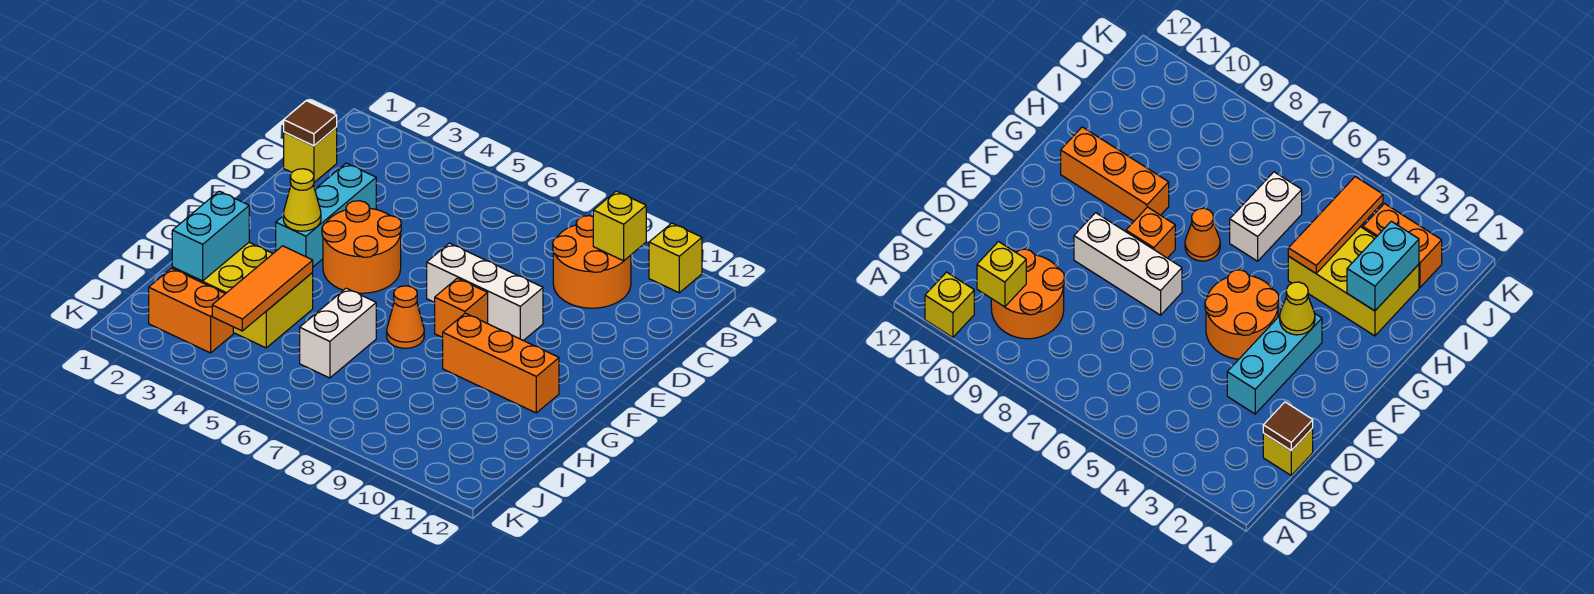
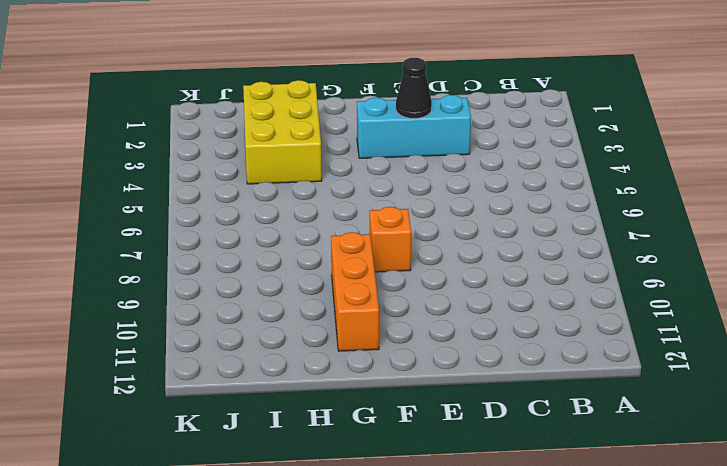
black 1x1 cone [396,58,432,119] -> none
none -> yellow 1x1 brick [649,223,702,293]
none -> orange 2x2 round brick [553,216,631,308]
none -> yellow 1x1 brick [284,128,337,182]

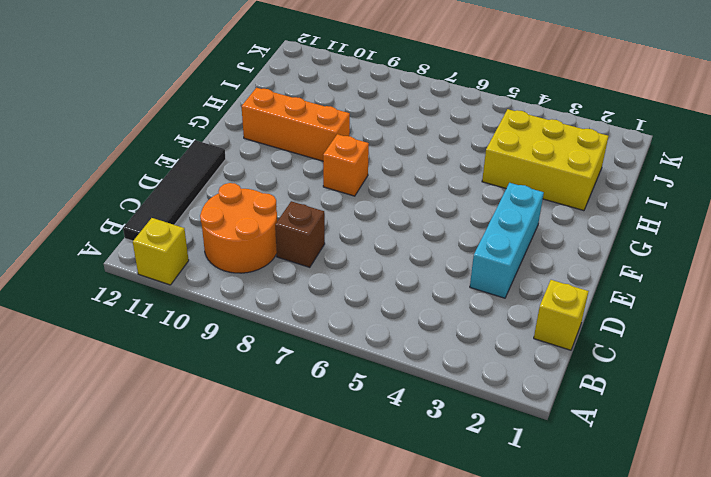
black 1x4 tile [123,140,226,241] -> none
brown 1x1 brick [275,201,325,267] -> none
none -> orange 2x2 round brick [322,201,401,293]
none -> white 1x3 brick [427,243,543,341]
none -> orange 1x1 cone [387,286,424,348]

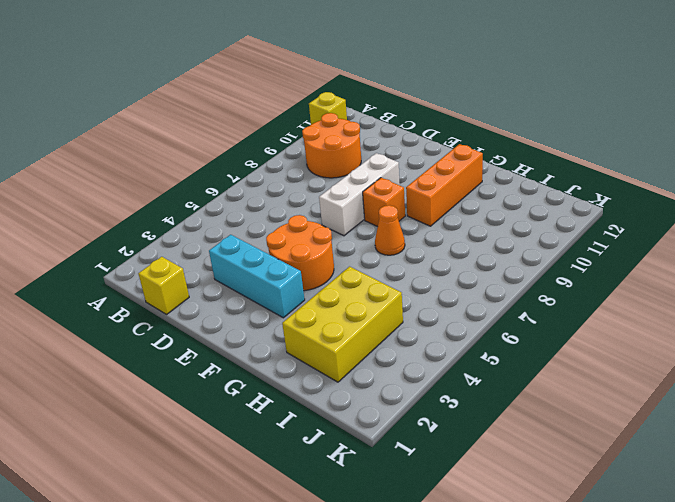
none -> white 1x2 brick [300,288,376,378]
none -> orange 1x2 brick [149,268,233,353]
none -> yellow 1x1 brick [593,191,646,261]

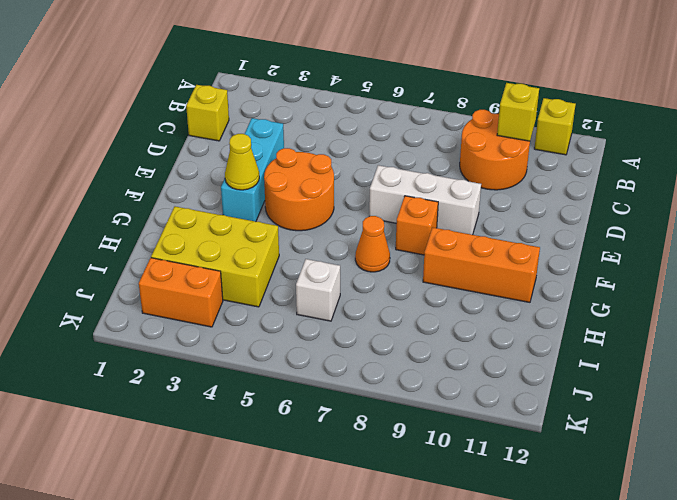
white 1x1 brick [296,259,340,321] -> white 1x2 brick [300,288,376,378]
none -> brown 1x1 tile [284,101,337,146]
none -> cyan 1x2 brick [172,191,249,281]
none -> orange 1x3 tile [212,246,313,331]

